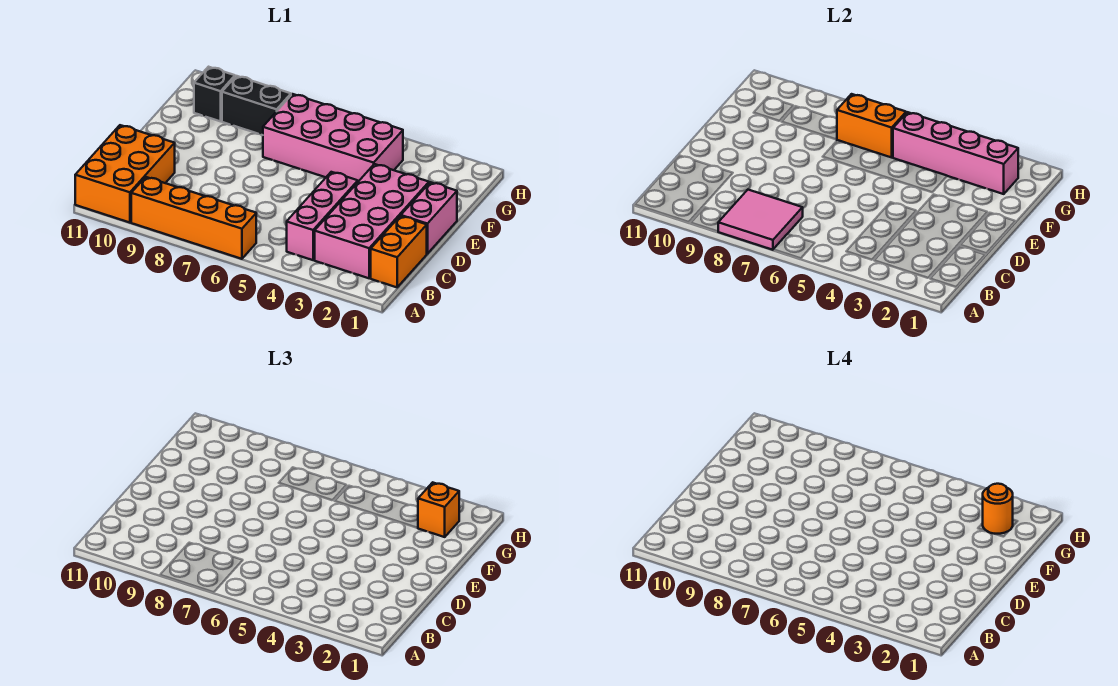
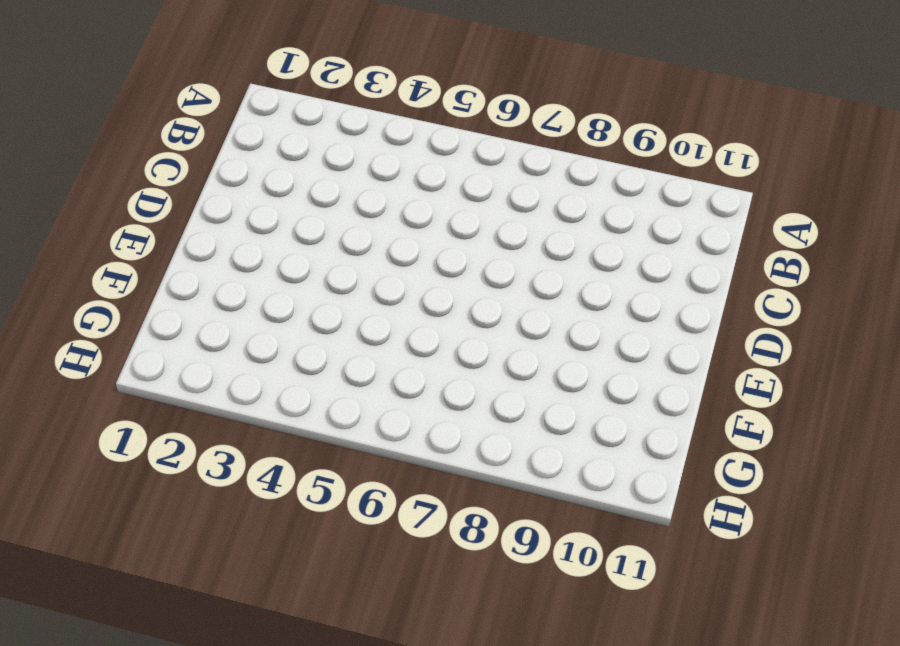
none -> orange 1x4 brick [131,177,256,259]
none -> orange 2x3 brick [75,125,175,223]
none -> orange 1x2 brick [371,216,427,287]

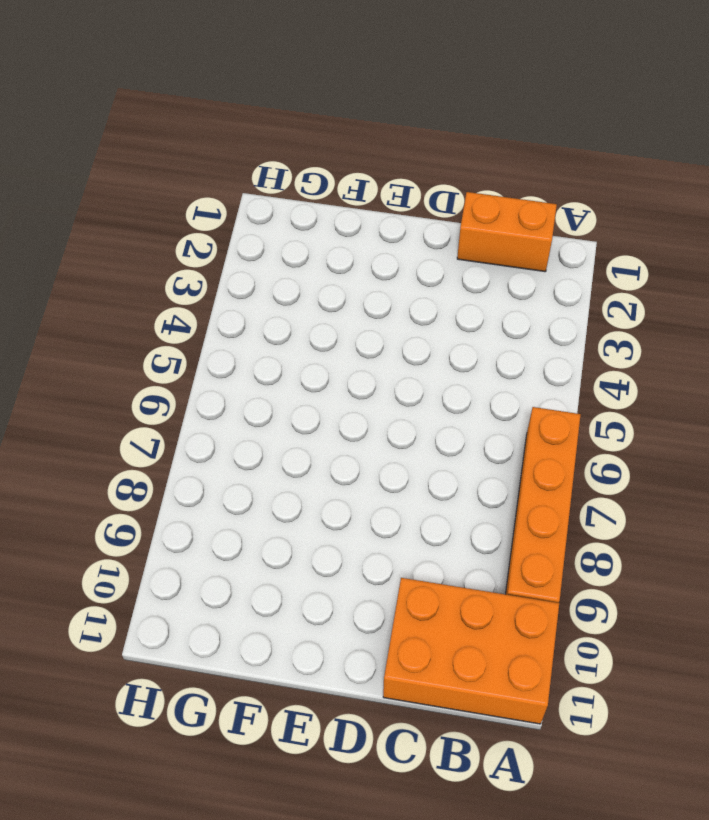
none -> pink 2x4 brick [315,164,429,278]
none -> pink 1x3 brick [287,172,358,260]
none -> pink 1x2 brick [401,182,457,254]

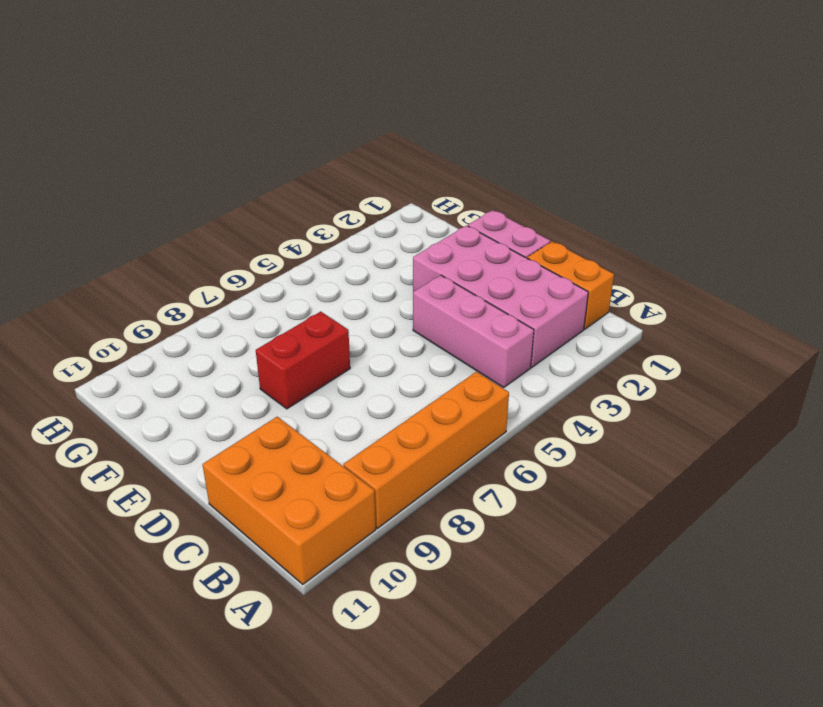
red 1x2 brick [256,312,350,409] -> none
none -> pink 2x4 brick [263,94,403,182]
none -> black 1x2 brick [222,76,291,135]
none -> black 1x1 brick [194,67,235,121]

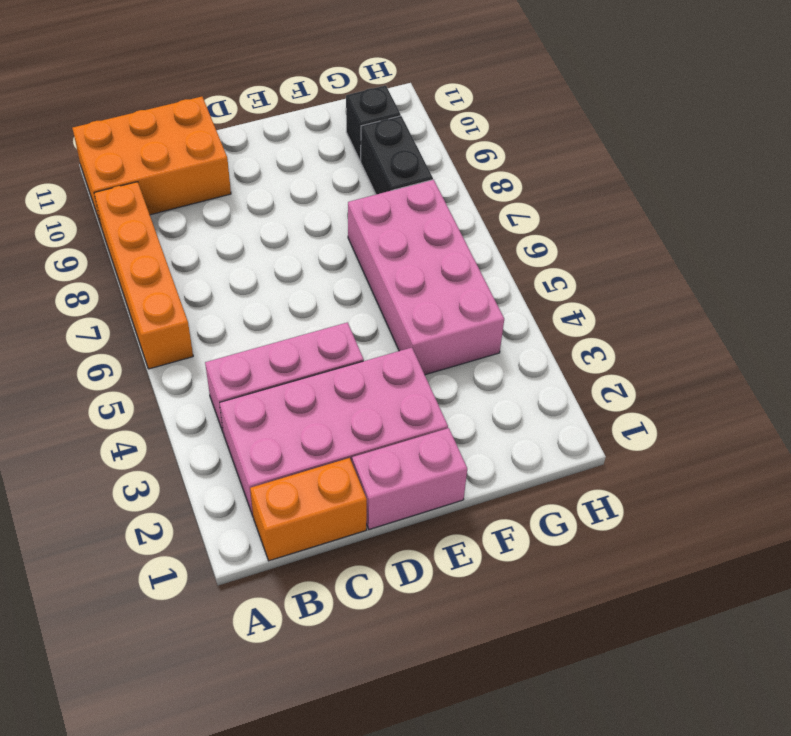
none -> pink 2x2 tile [718,190,803,250]
none -> pink 1x4 brick [893,112,1018,194]
none -> orange 1x2 brick [837,94,906,157]

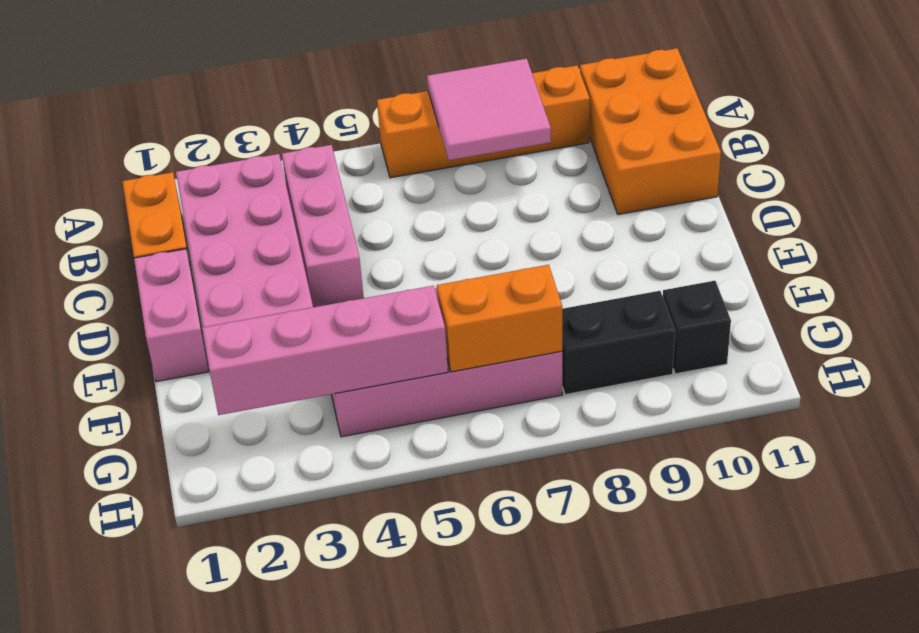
none -> orange 1x1 brick [418,482,459,537]
none -> orange 1x1 round brick [983,484,1013,534]

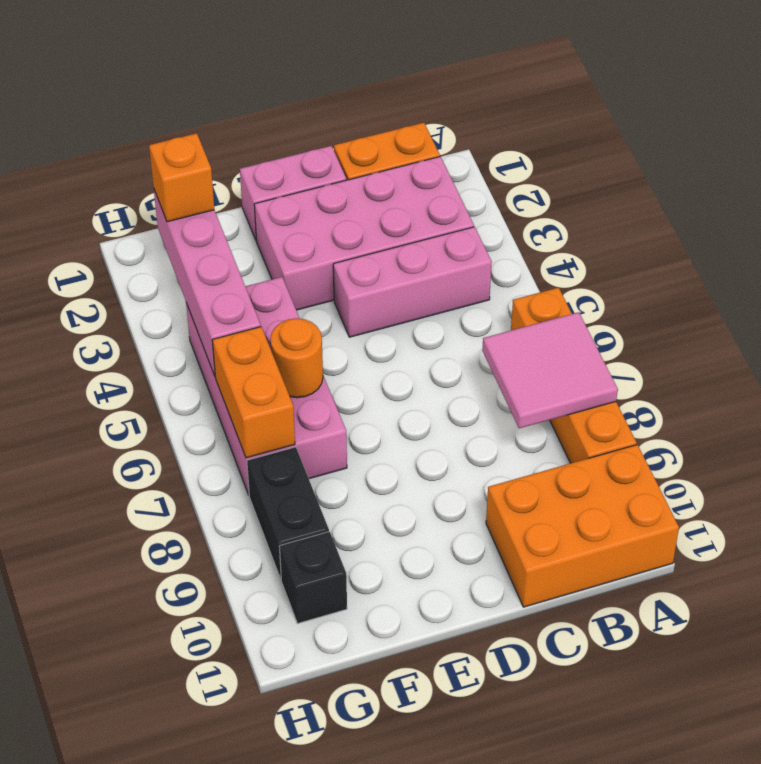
orange 1x1 round brick [270,318,323,398] -> orange 1x1 round brick moved to [983,484,1013,534]

